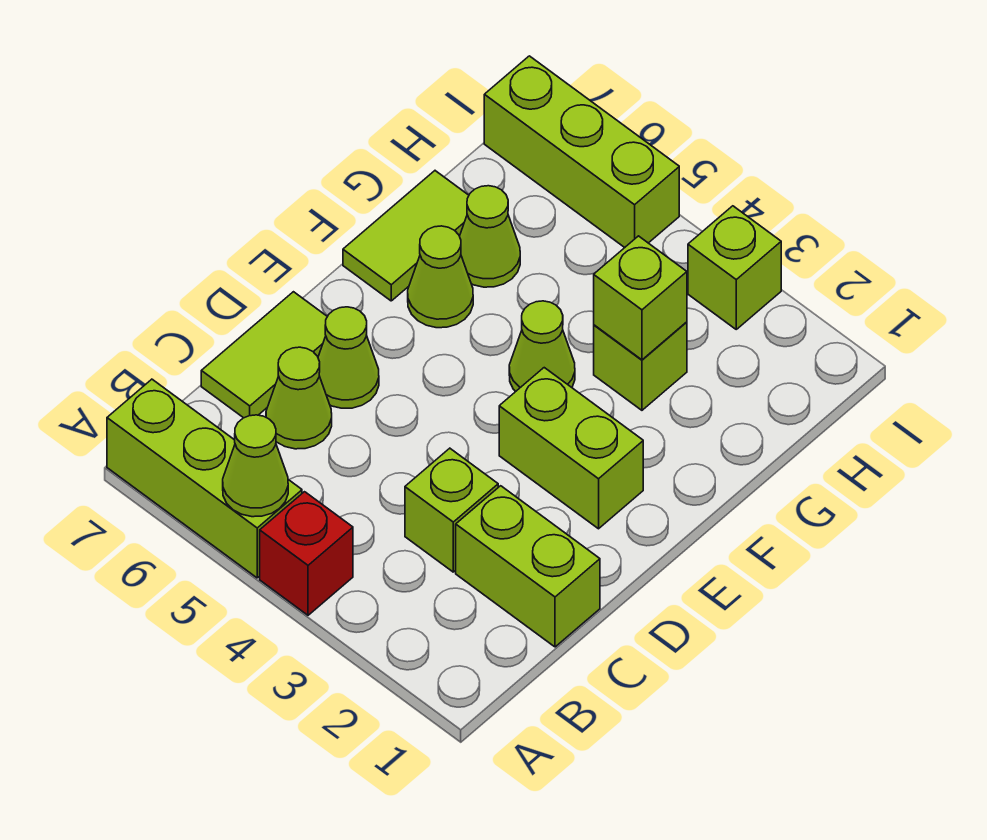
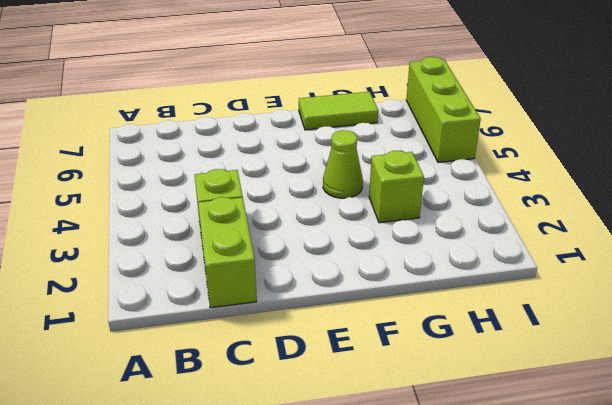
none -> red 1x1 brick [260,492,353,615]
none -> lime 1x3 brick [107,379,302,578]
none -> lime 1x1 cone [266,347,332,449]

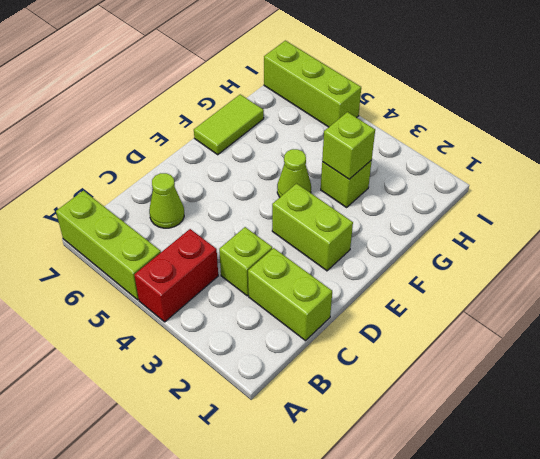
red 1x2 brick [134,229,218,322] -> red 1x1 brick [260,492,353,615]
none -> lime 1x2 tile [201,292,327,418]
none -> lime 1x1 cone [318,307,379,408]
none -> lime 1x1 cone [408,226,473,328]

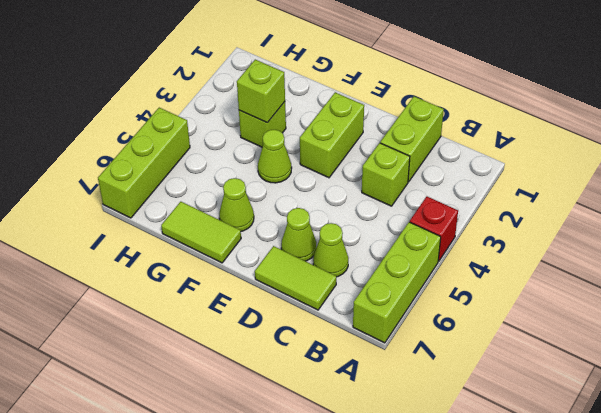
none -> lime 1x1 cone [460,186,520,287]
none -> lime 1x1 brick [688,206,781,329]
none -> lime 1x1 cone [223,415,288,517]

